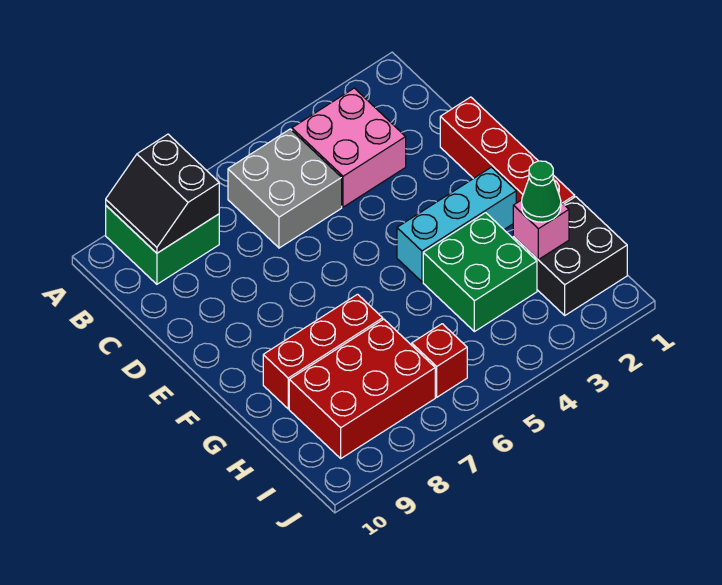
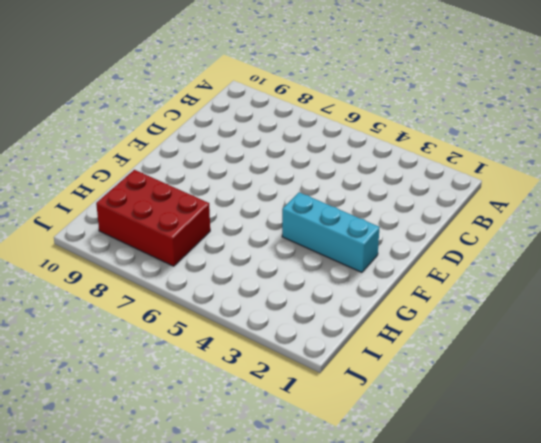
none -> green 2x2 brick [106,206,219,284]
none -> pink 2x2 brick [292,88,406,207]
none -> grey 2x2 brick [228,129,342,248]

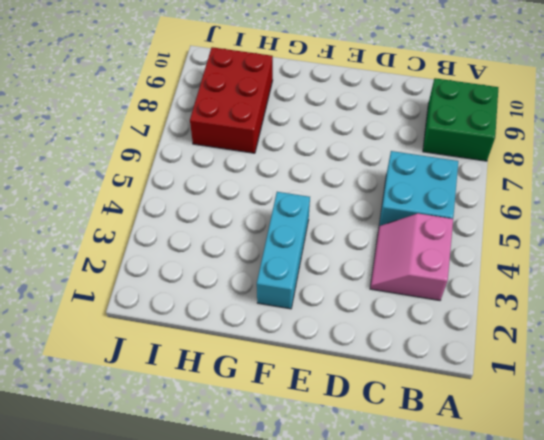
pink 2x2 slope [370,213,453,300] -> pink 2x2 brick [292,88,406,207]
cyan 2x2 brick [379,151,458,226] -> grey 2x2 brick [228,129,342,248]
none -> red 1x4 brick [440,97,575,204]
none -> green 2x2 brick [423,213,537,332]
none -> red 1x3 brick [263,294,383,409]

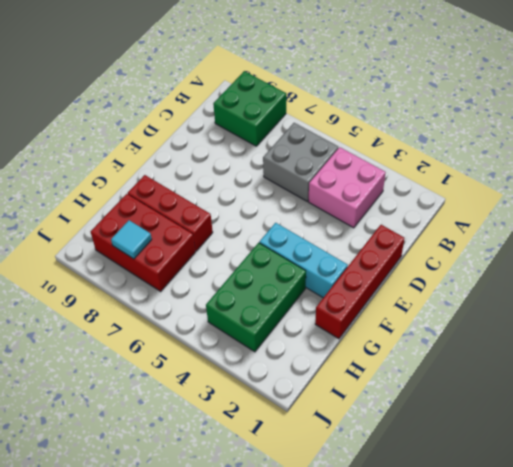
green 2x3 brick [206,243,306,352] -> green 2x2 brick [423,213,537,332]
cyan 1x1 tile [111,220,152,259] -> none
none -> black 2x2 brick [513,197,627,315]
none -> red 1x1 brick [412,324,467,397]
none -> black 2x2 slope [106,134,219,253]

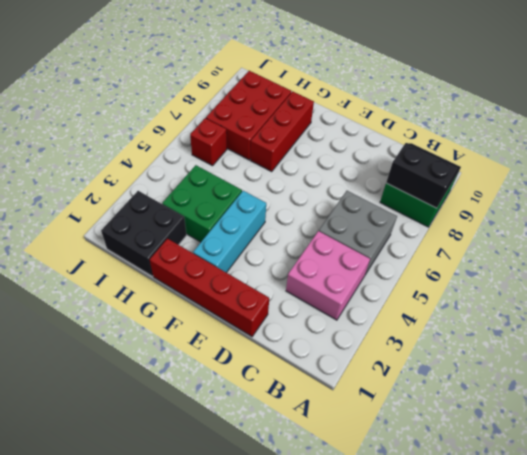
none -> pink 1x1 brick [513,200,569,260]
none -> green 1x1 cone [522,161,561,222]

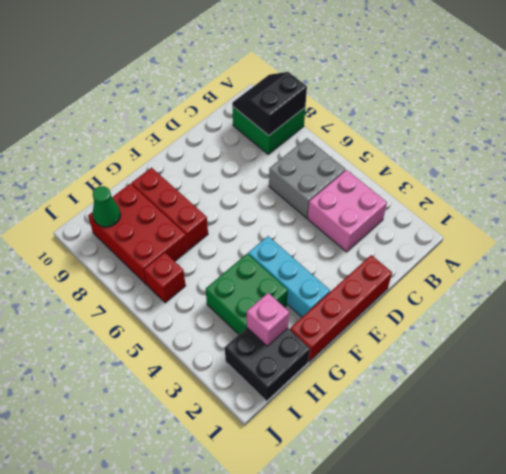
green 1x1 cone [93,186,121,227] -> green 1x1 cone moved to [522,161,561,222]

